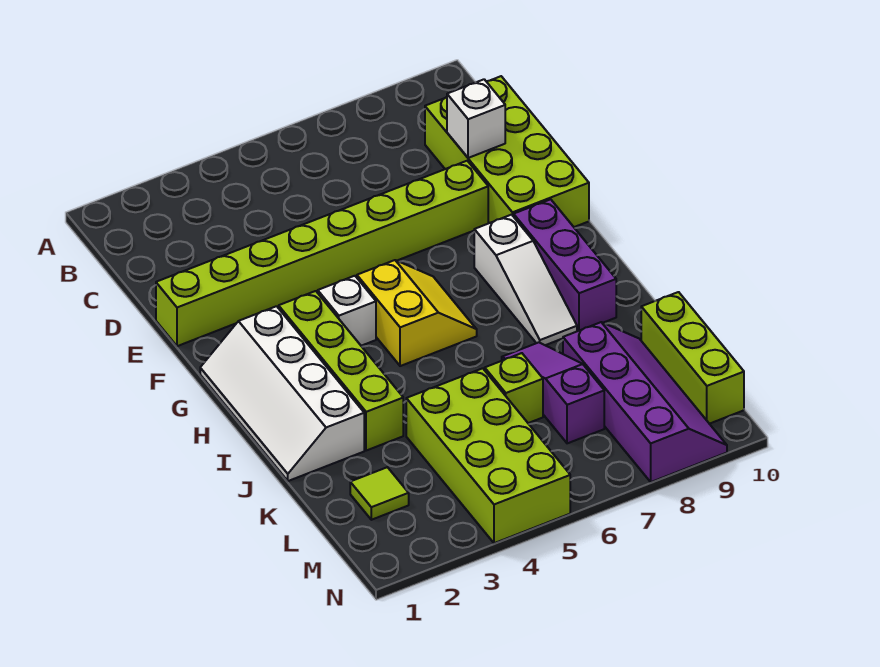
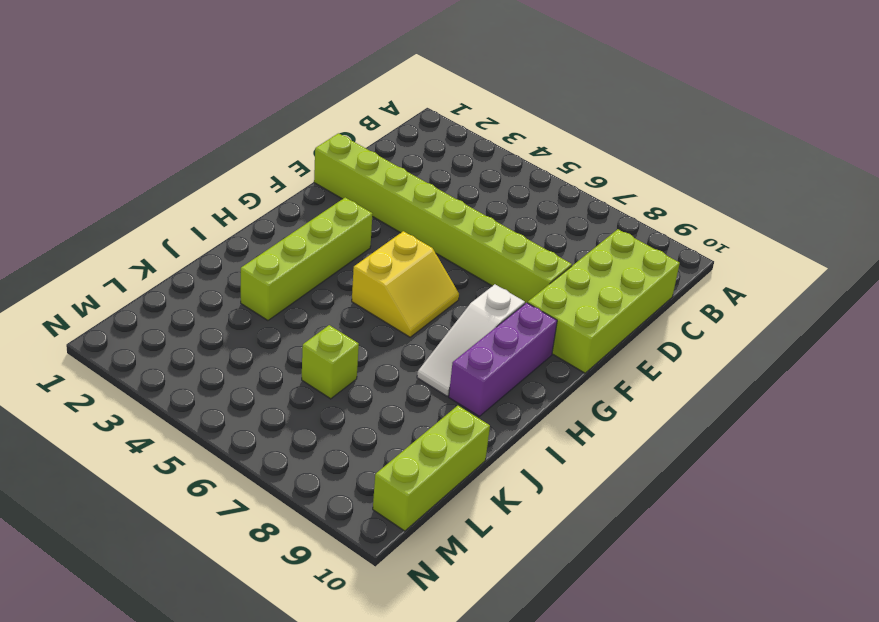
none -> white 2x4 slope [200,306,364,481]
none -> white 1x1 brick [318,276,376,346]
none -> purple 1x3 slope [502,342,604,443]

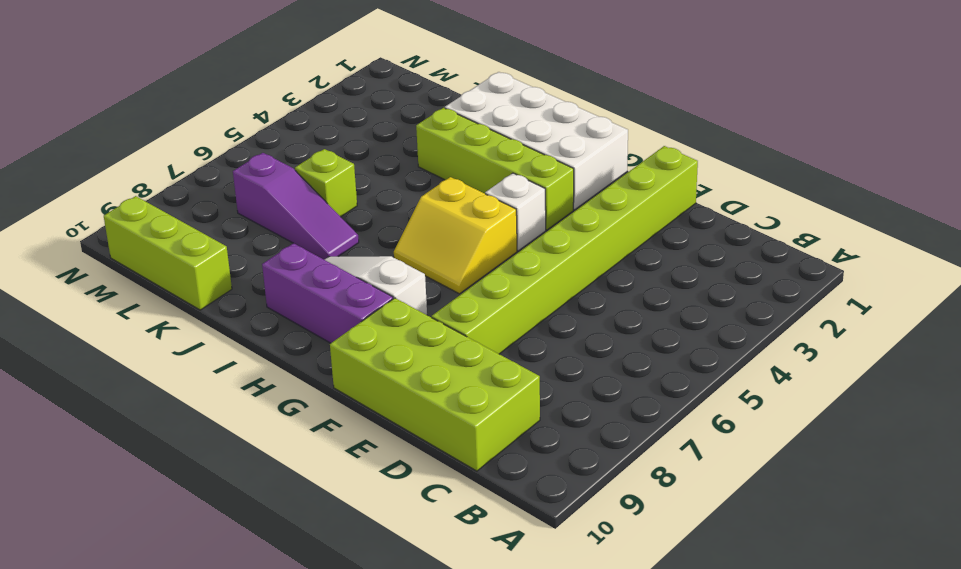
white 2x4 brick [445,72,628,210] -> white 2x4 slope [200,306,364,481]
none -> lime 2x4 brick [406,368,570,543]
none -> purple 2x4 slope [563,322,727,482]
none -> lime 1x1 tile [350,467,409,520]

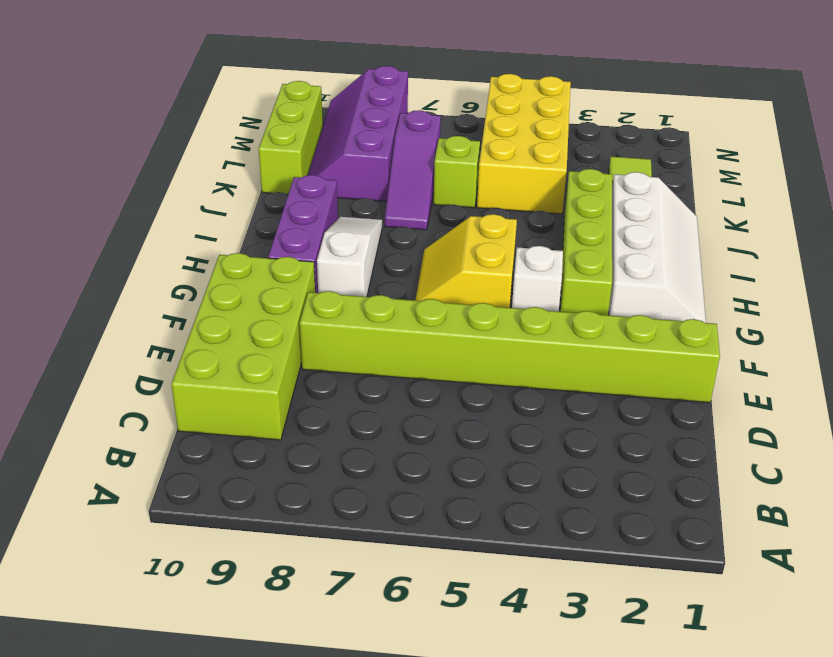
yellow 2x4 brick [477,74,571,214] -> lime 2x4 brick [406,368,570,543]
none -> white 1x1 brick [447,79,505,158]

